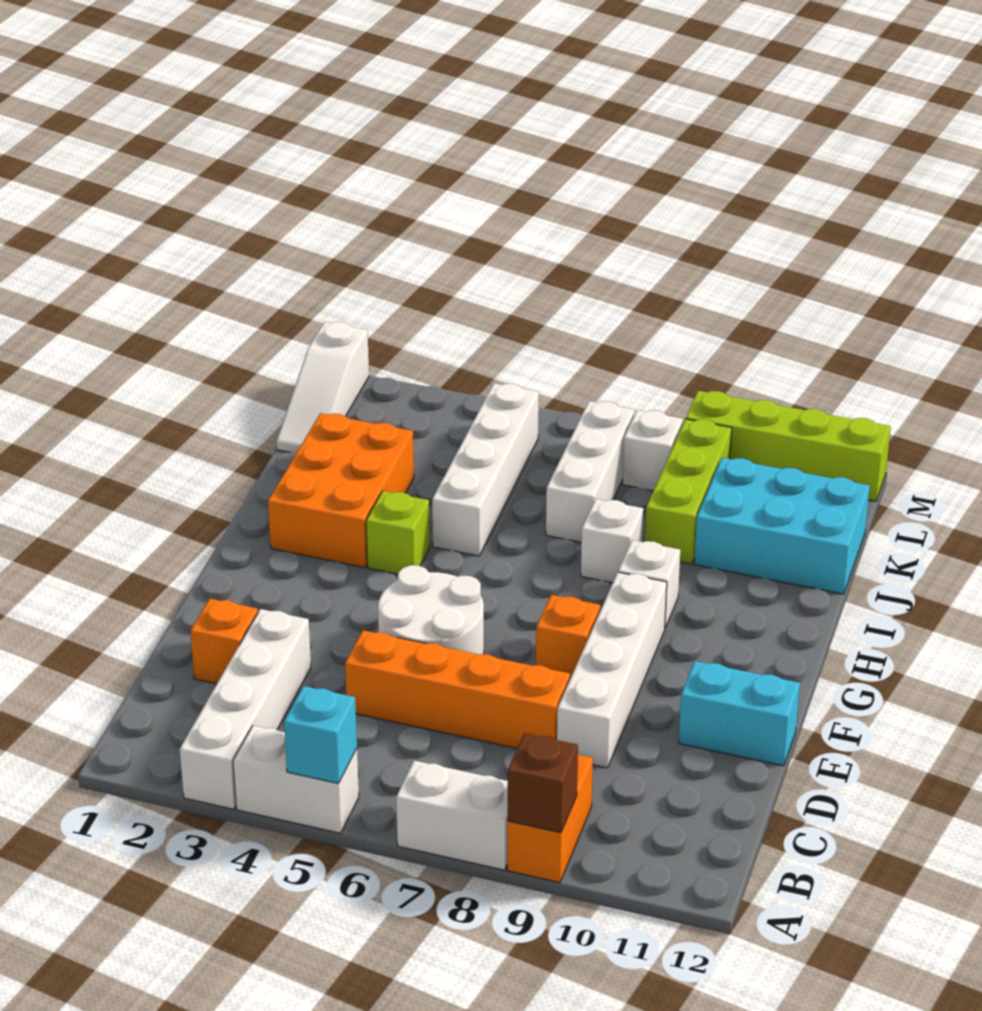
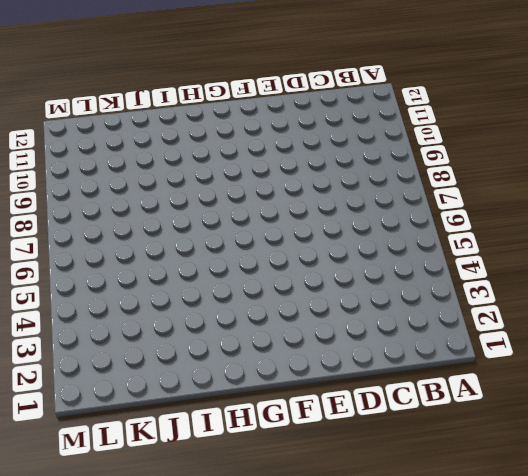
none -> white 1x4 brick [180,609,311,809]
none -> white 1x2 brick [233,726,359,833]
none -> white 1x2 brick [396,761,508,870]

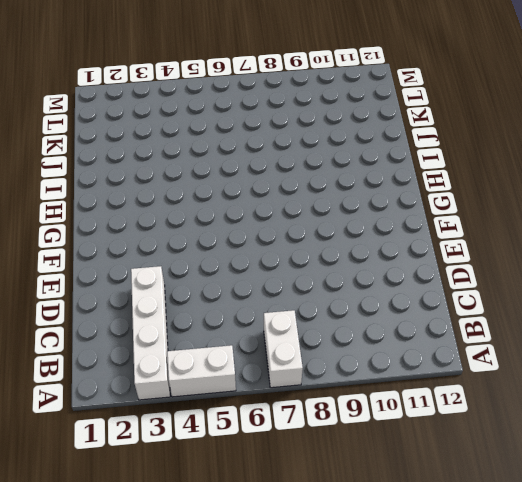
white 1x2 brick [264,310,303,388] -> white 1x2 brick turned to [396,761,508,870]
none -> orange 1x2 brick [507,755,593,883]
none -> orange 1x1 brick [190,599,258,684]
none -> orange 1x4 brick [345,630,570,748]

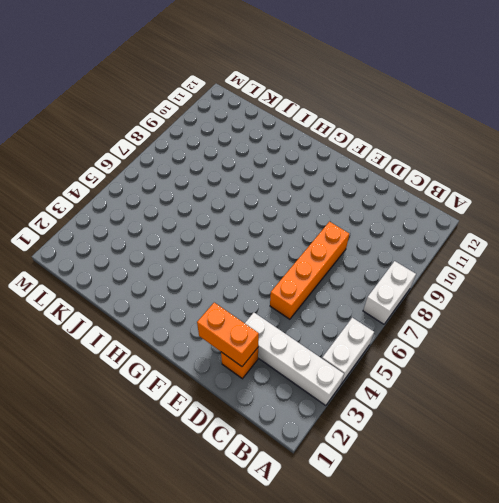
orange 1x2 brick [197,303,259,366] -> orange 1x2 brick moved to [507,755,593,883]
none -> white 1x4 brick [557,572,667,768]
none -> white 2x2 round brick [378,565,484,654]
none -> cyan 1x2 brick [679,661,800,766]

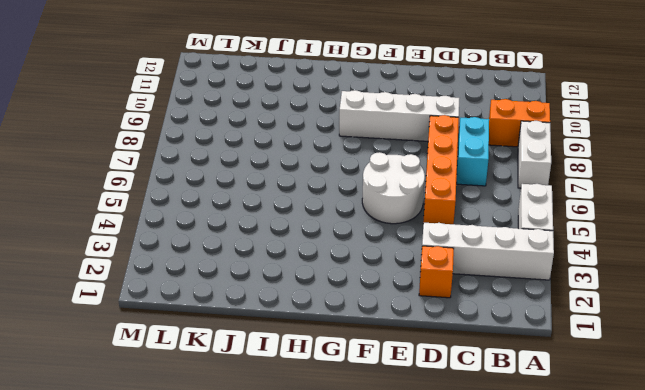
cyan 1x2 brick [456,117,489,186] -> cyan 1x2 brick moved to [679,661,800,766]
none -> orange 1x1 brick [536,595,600,679]
none -> orange 2x3 brick [268,413,414,568]
none -> lime 1x1 brick [366,491,430,574]

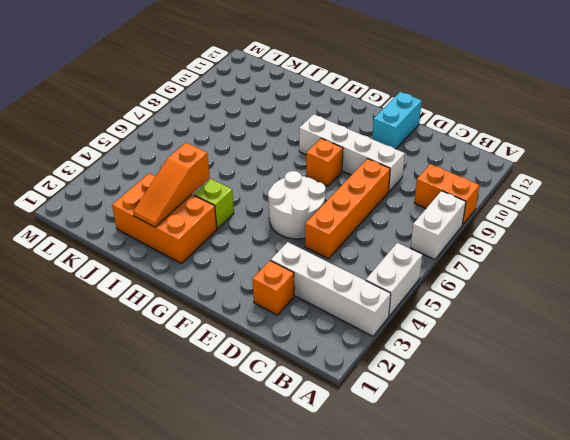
orange 1x3 slope [133,143,210,227] -> none
none -> white 1x1 brick [618,540,680,628]
none -> white 1x4 brick [432,383,539,556]
none -> white 1x1 brick [581,499,643,583]

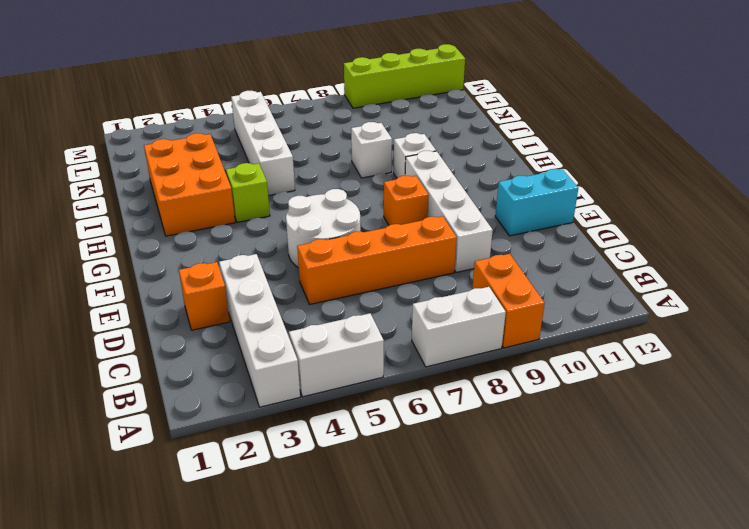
none -> white 1x3 brick [546,401,634,542]
none -> lime 1x3 brick [645,419,732,564]
none -> cyan 2x3 brick [694,458,870,594]

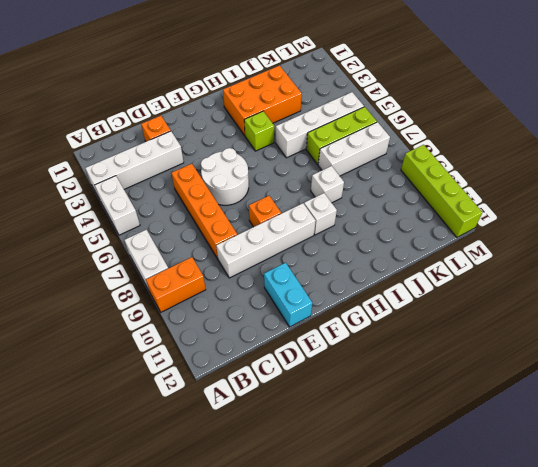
lime 1x3 brick [306,107,377,164] -> lime 1x3 brick moved to [645,419,732,564]
none -> cyan 2x3 brick [694,458,870,594]
none -> white 1x3 slope [276,322,369,453]
none -> white 1x1 brick [623,410,683,491]

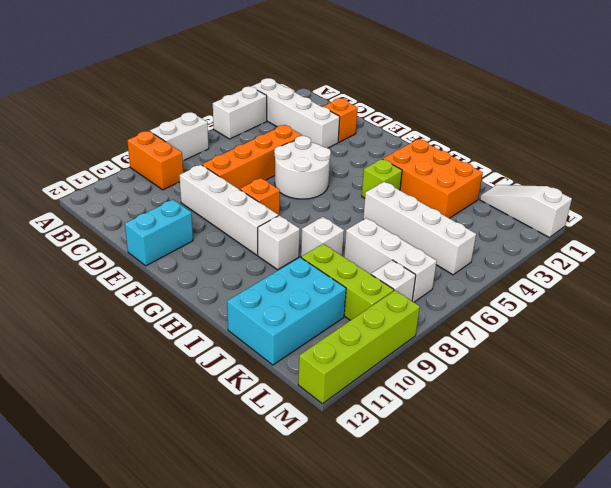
none -> cyan 1x1 brick [284,686,357,783]
none -> brown 1x1 brick [507,733,578,833]

